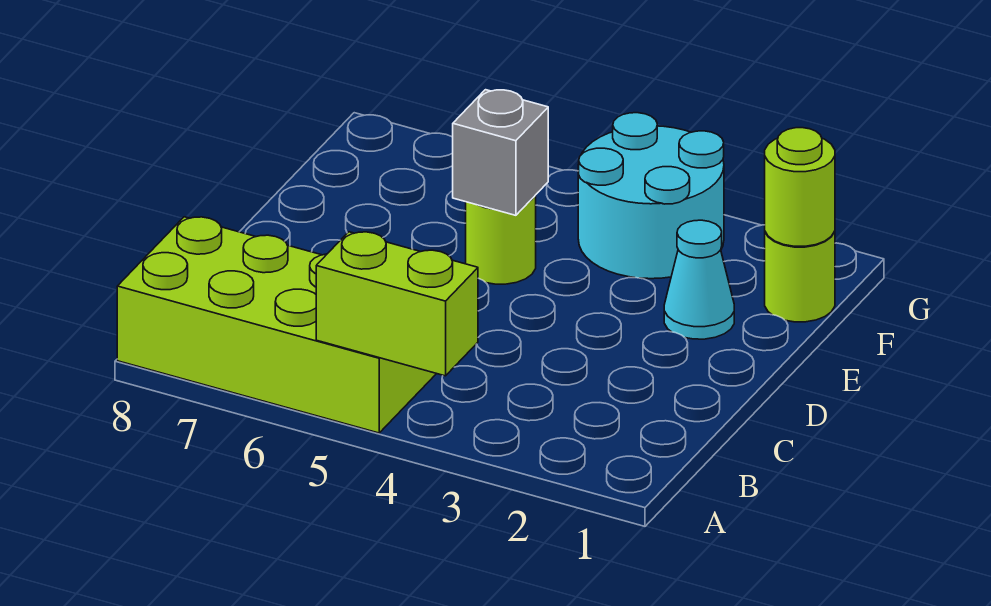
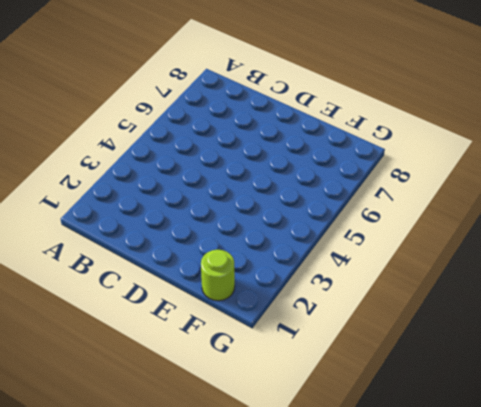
none -> lime 2x4 brick [117,217,436,433]
none -> cyan 1x1 cone [664,220,734,339]

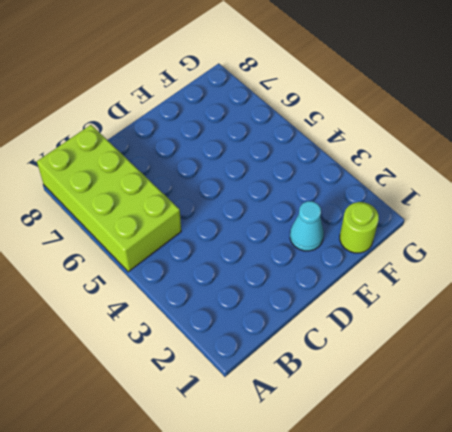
none -> lime 1x1 round brick [466,195,536,284]
none -> cyan 2x2 round brick [578,113,724,279]

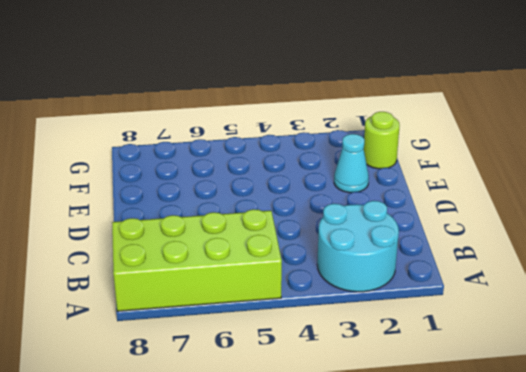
cyan 2x2 round brick [317,201,399,292] -> cyan 2x2 round brick moved to [578,113,724,279]
none -> lime 1x1 round brick [466,195,536,284]
none -> lime 1x2 brick [316,232,478,376]

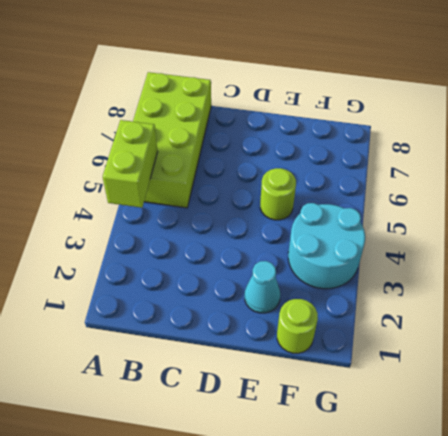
none -> grey 1x1 brick [453,90,548,215]
none -> lime 1x1 round brick [765,128,835,246]

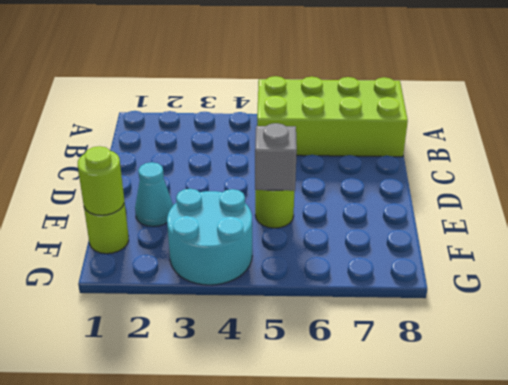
none -> lime 1x2 brick [316,232,478,376]

